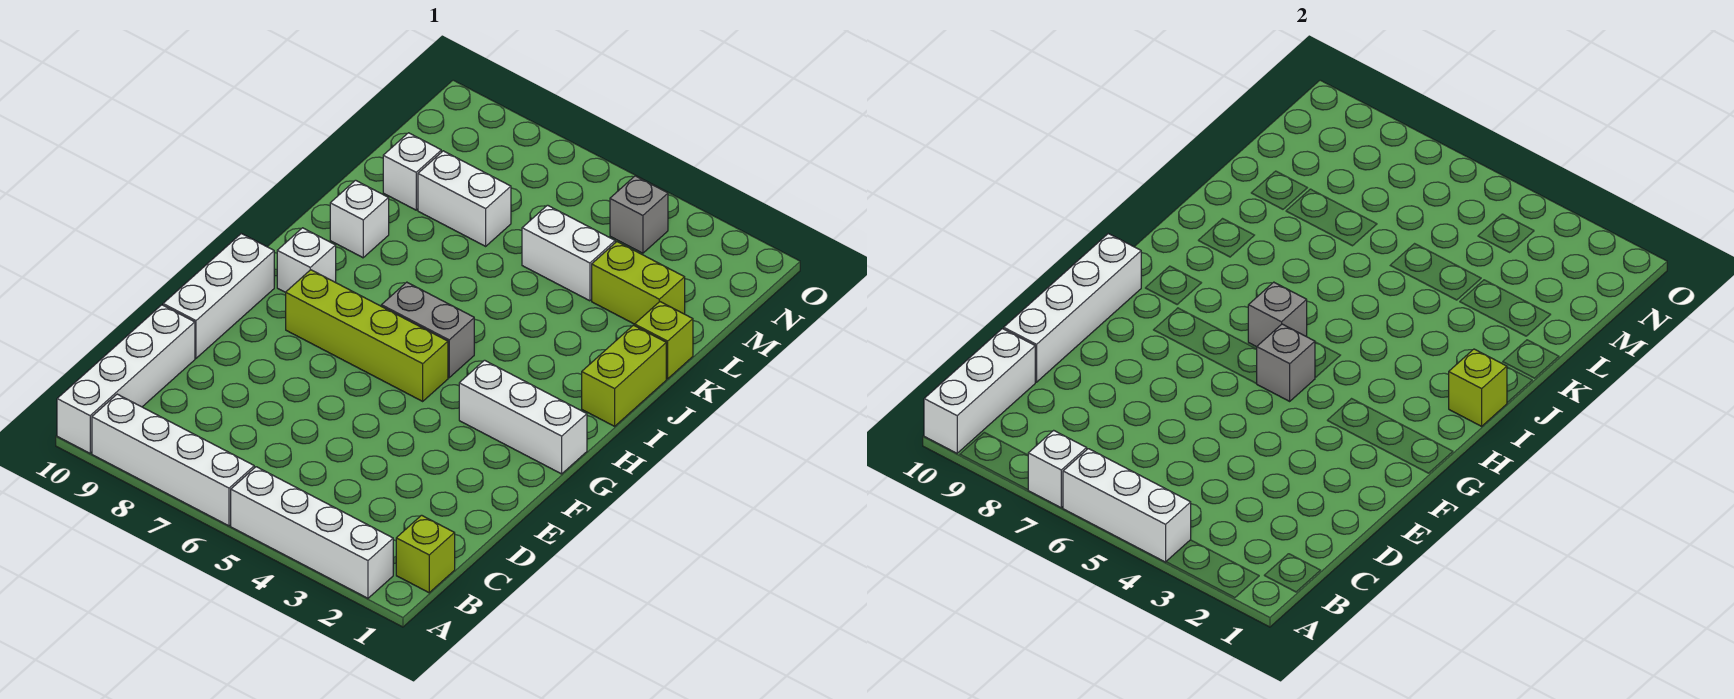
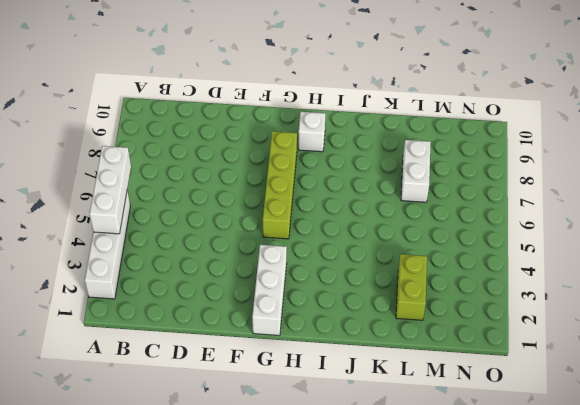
none -> white 1x4 brick [92,394,254,526]
none -> white 1x4 brick [57,305,195,453]
none -> lime 1x1 brick [396,515,455,593]

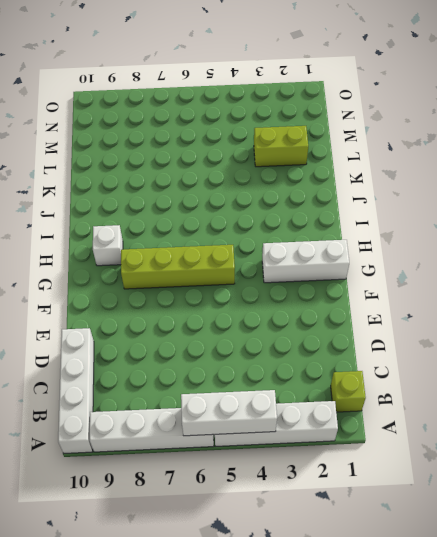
none -> white 1x3 brick [163,234,274,358]
none -> grey 1x2 brick [381,282,474,378]
none -> lime 1x2 brick [582,325,666,426]

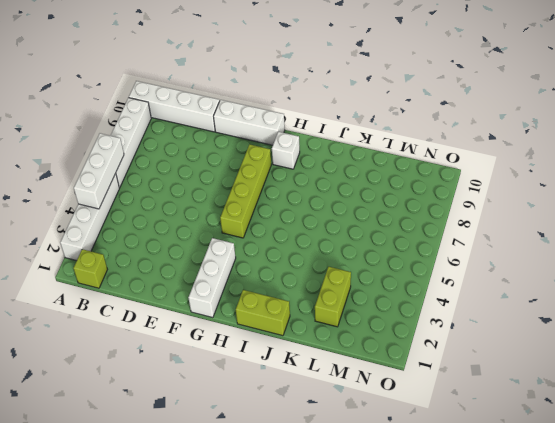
none -> grey 1x2 brick [381,282,474,378]
none -> white 1x1 brick [330,180,389,258]
none -> lime 1x1 brick [635,302,693,379]

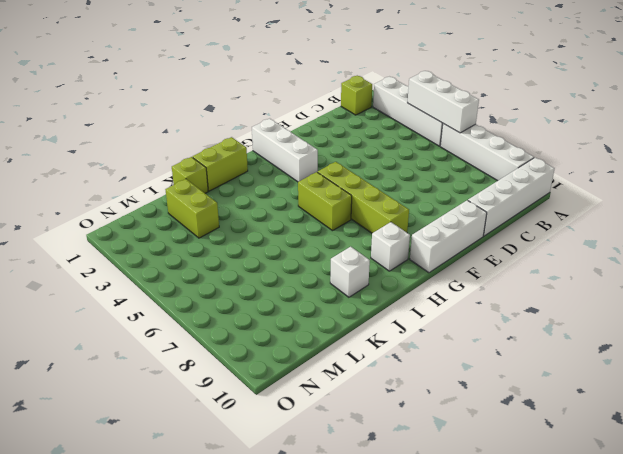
lime 1x2 brick [298,172,352,231] -> grey 1x2 brick [381,282,474,378]
none -> white 1x2 brick [522,205,615,301]
none -> white 1x2 brick [418,151,511,246]
none -> white 1x1 brick [383,133,441,210]

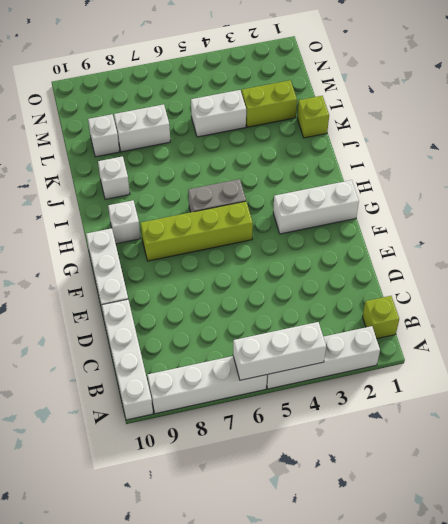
none -> lime 1x2 brick [582,325,666,426]
none -> grey 1x1 brick [610,176,668,253]
none -> white 1x1 brick [1028,430,1087,508]

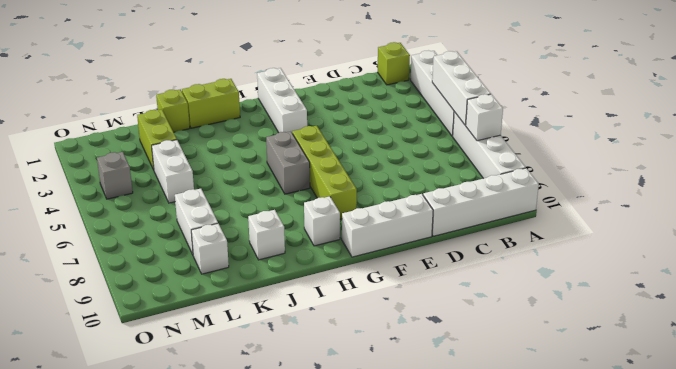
none -> white 1x3 brick [924,329,1035,453]
none -> white 1x4 brick [1004,234,1141,382]
none -> grey 1x1 brick [1256,324,1315,401]

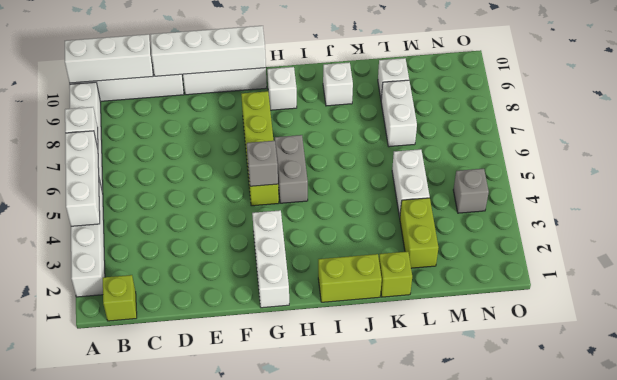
none -> grey 1x1 brick [1248,282,1307,347]
none -> lime 1x1 brick [1449,349,1507,426]

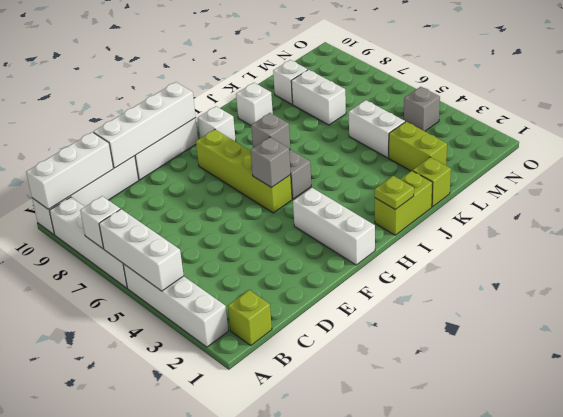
lime 1x1 plate [375,176,414,210] -> lime 1x1 brick [1449,349,1507,426]

